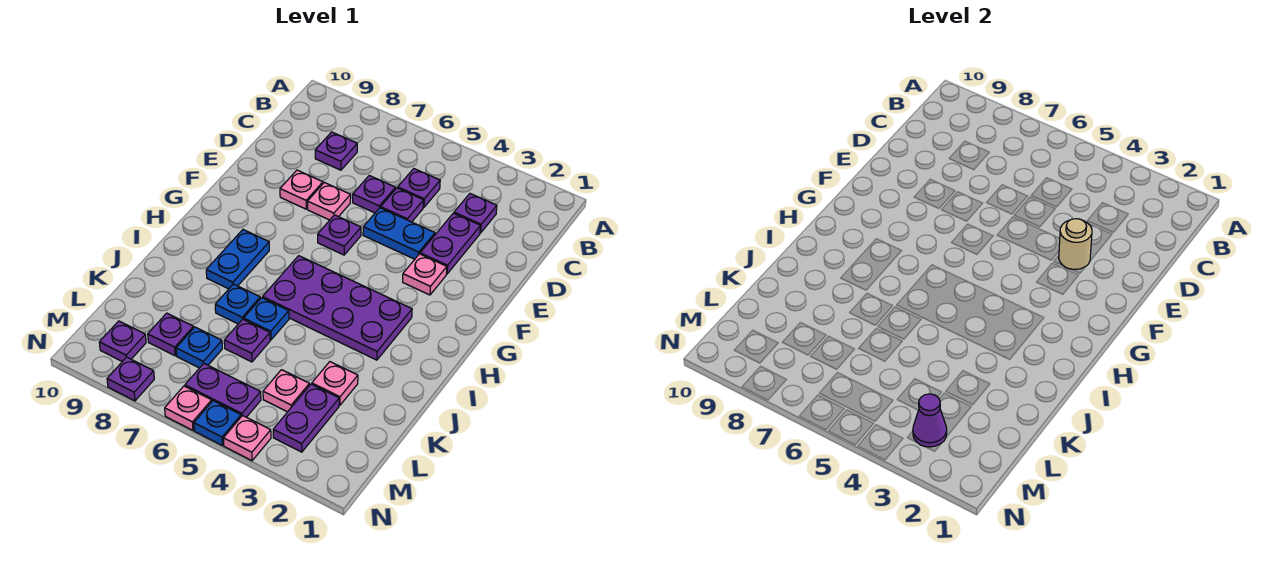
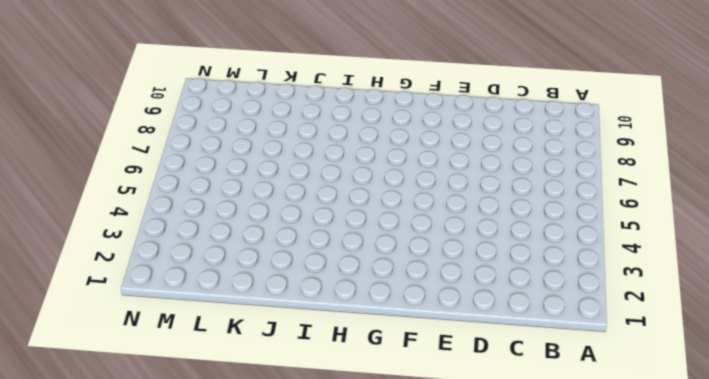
none -> purple 1x1 plate [454,194,497,233]
none -> purple 1x1 plate [398,169,440,208]
none -> purple 1x1 plate [315,132,357,170]

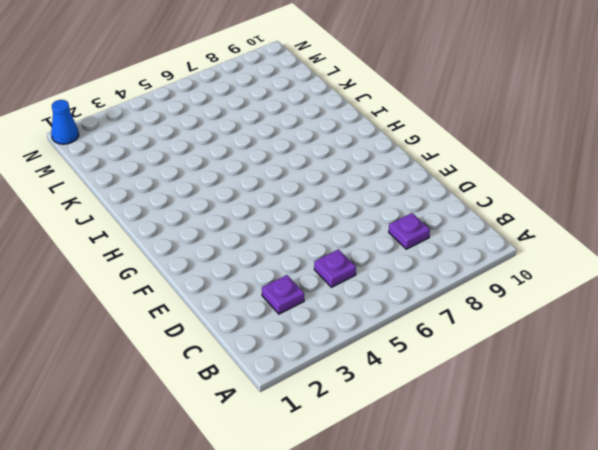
blue 1x1 cone [51,100,79,144] -> none
none -> purple 1x2 plate [420,213,480,274]
none -> purple 1x1 plate [381,188,424,222]
none -> purple 1x1 plate [353,176,395,213]

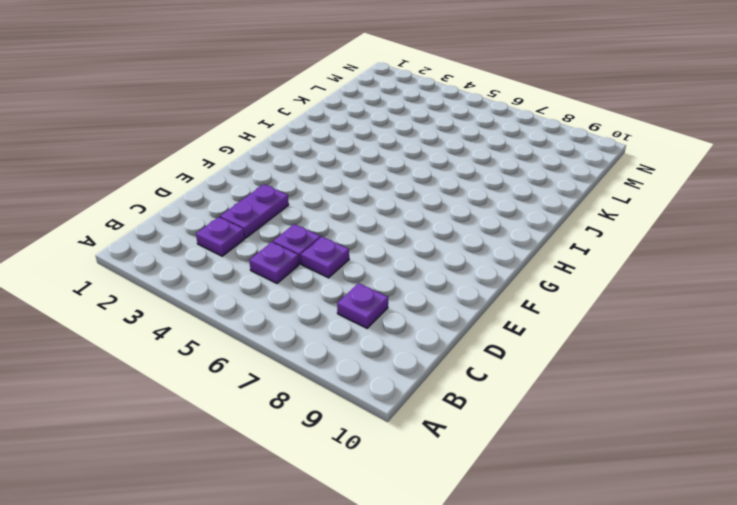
none -> blue 1x2 plate [363,208,435,259]
none -> pink 1x1 plate [308,183,351,220]
none -> pink 1x1 plate [280,170,323,209]

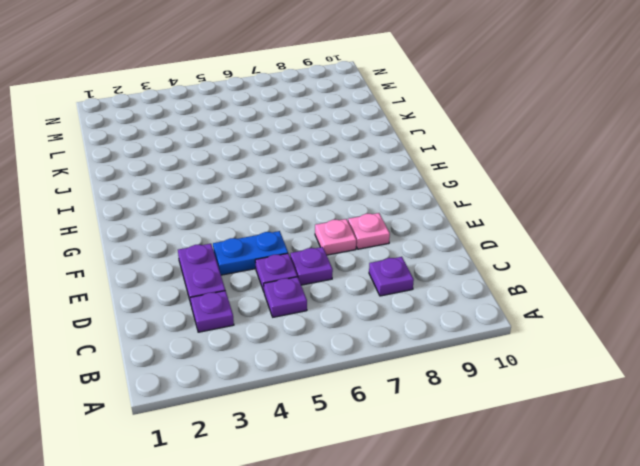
none -> pink 1x1 plate [403,254,447,295]
none -> purple 1x1 plate [318,215,361,255]
none -> purple 2x4 plate [263,256,412,360]

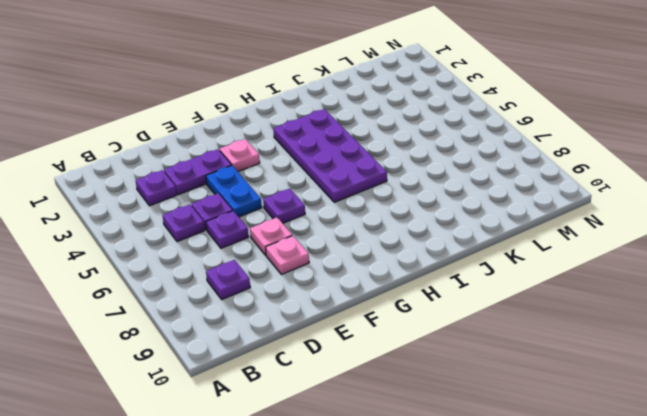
none -> blue 1x2 plate [206,230,269,289]
none -> blue 1x1 plate [244,298,289,340]
none -> blue 1x1 plate [215,284,260,324]

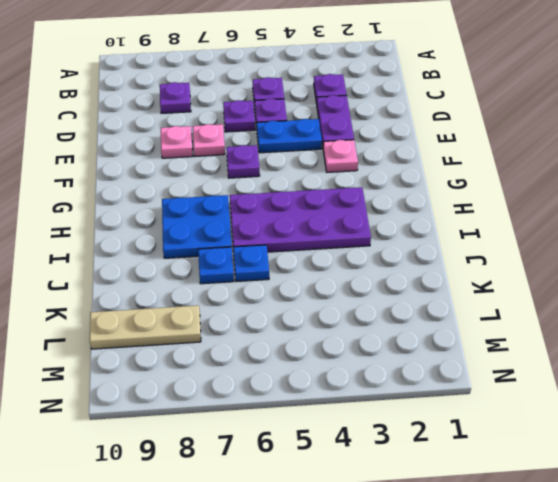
blue 2x2 plate [162,195,232,258] -> blue 1x2 plate [206,230,269,289]
tan 1x3 plate [90,305,201,349] -> purple 1x1 plate [148,313,194,356]
none -> pink 1x1 plate [312,362,358,405]
none -> purple 1x1 plate [224,319,270,362]
none -> purple 1x2 plate [273,384,339,452]

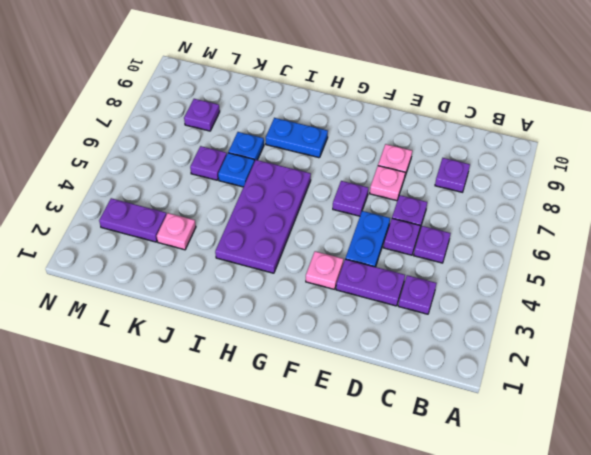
none -> pink 1x1 plate [263,370,309,412]
none -> blue 1x1 plate [176,327,222,368]
none -> purple 1x2 plate [185,364,261,417]

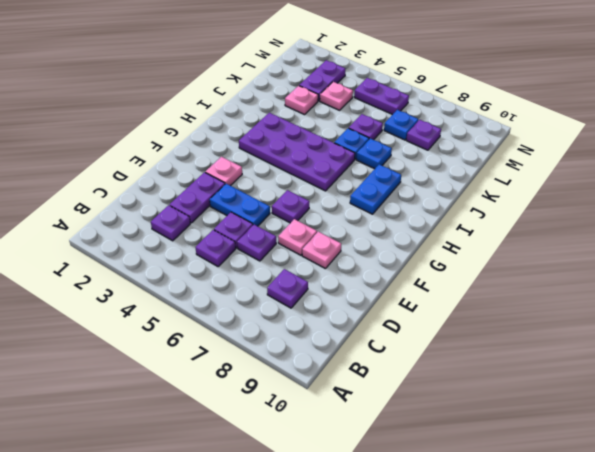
none -> purple 1x1 plate [99,321,146,361]
none -> pink 1x1 plate [223,416,271,461]
none -> blue 1x1 plate [194,401,241,445]

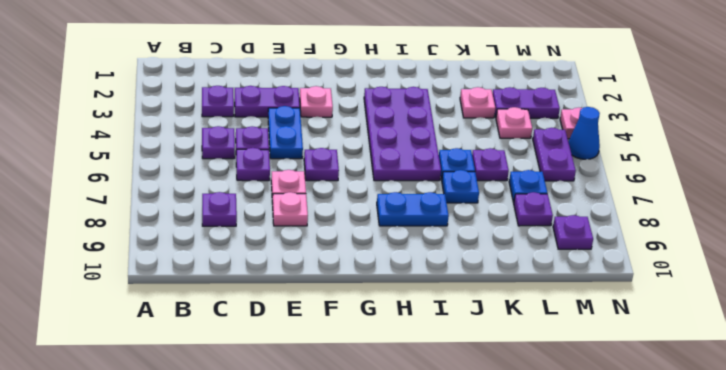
blue 1x1 cone [568,107,600,159] -> blue 1x1 plate [194,401,241,445]
none -> pink 1x1 plate [165,386,212,430]
none -> purple 1x1 plate [107,357,154,401]
none -> tan 1x1 round brick [1059,219,1092,269]

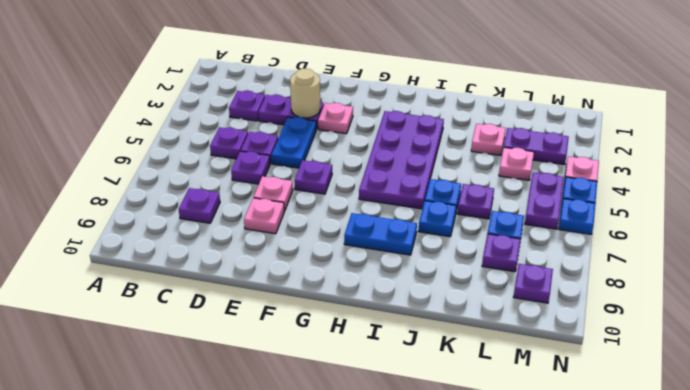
blue 1x1 plate [559,199,595,234] -> pink 1x1 plate [165,386,212,430]
none -> purple 1x1 plate [107,357,154,401]
none -> purple 1x1 cone [913,394,947,447]

